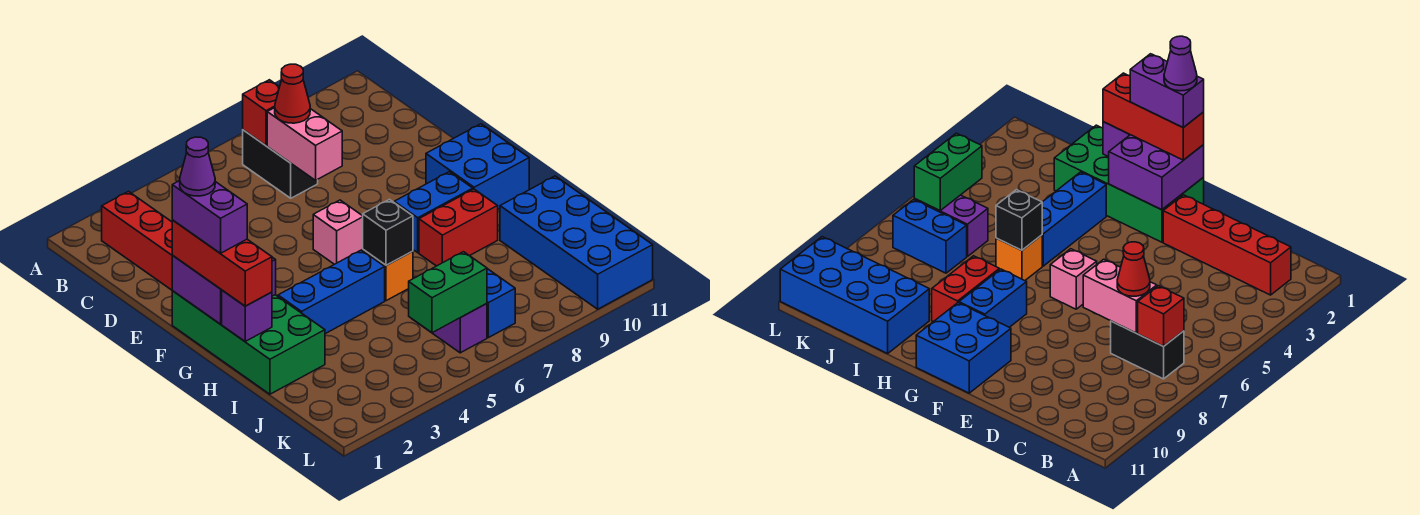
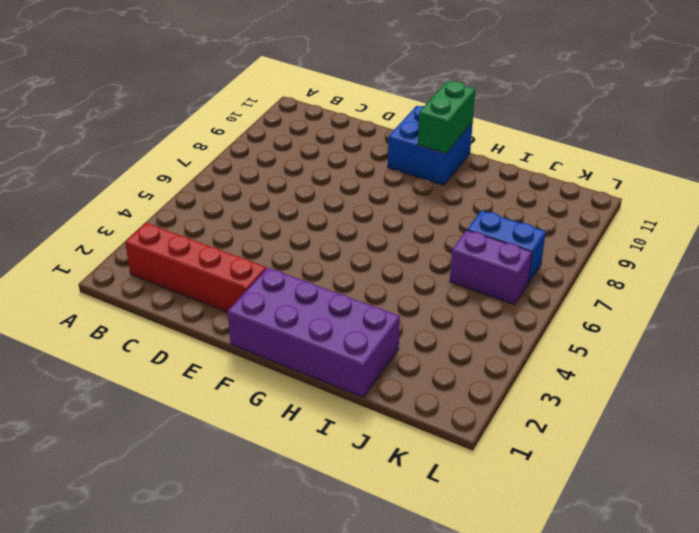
purple 2x4 brick [228,268,400,397] -> green 2x4 brick [172,291,325,394]
green 1x2 brick [418,81,475,153] -> green 1x2 brick moved to [409,252,487,333]
none -> black 1x2 brick [243,130,318,198]
none -> pink 1x1 brick [313,200,363,264]
none -> blue 1x2 brick [394,172,473,253]

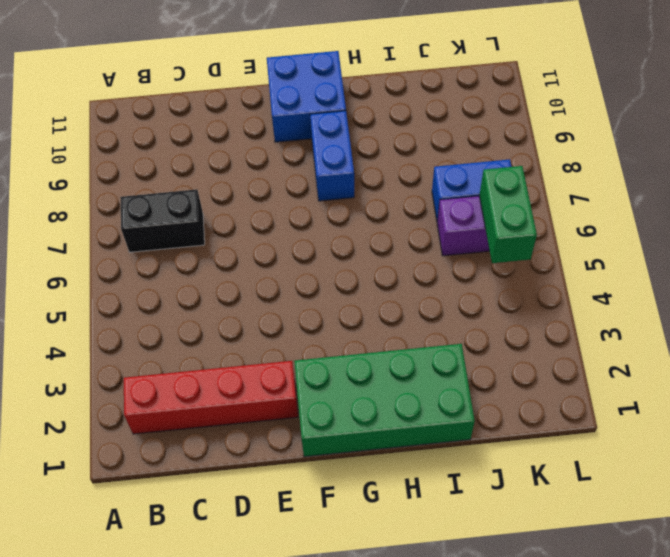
none -> pink 1x1 brick [313,200,363,264]
none -> blue 1x3 brick [278,250,385,334]
none -> orange 1x1 brick [363,250,413,301]

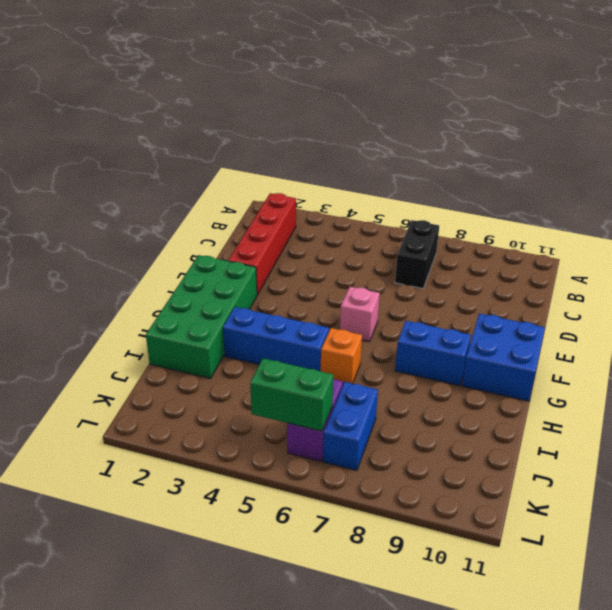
none -> red 1x2 brick [419,189,498,266]
none -> blue 2x4 brick [500,176,653,309]
none -> red 1x1 brick [243,80,279,146]

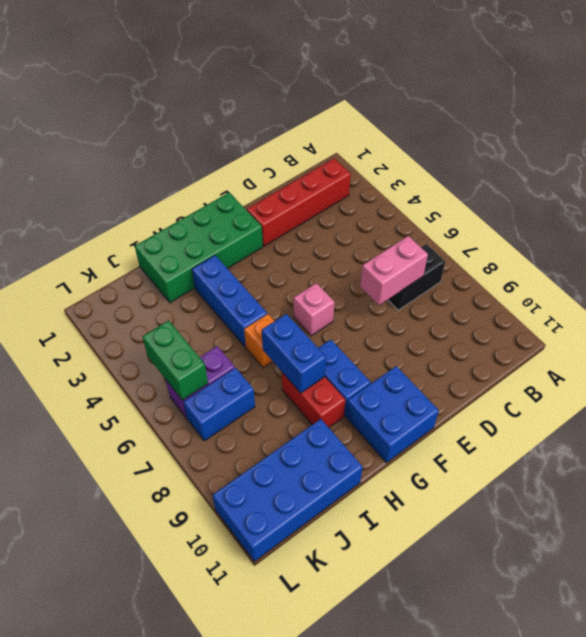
blue 1x2 brick [262,314,326,393] -> none
none -> red 1x1 brick [243,80,279,146]
none -> purple 2x2 brick [172,255,276,324]
none -> purple 1x1 brick [222,290,272,341]

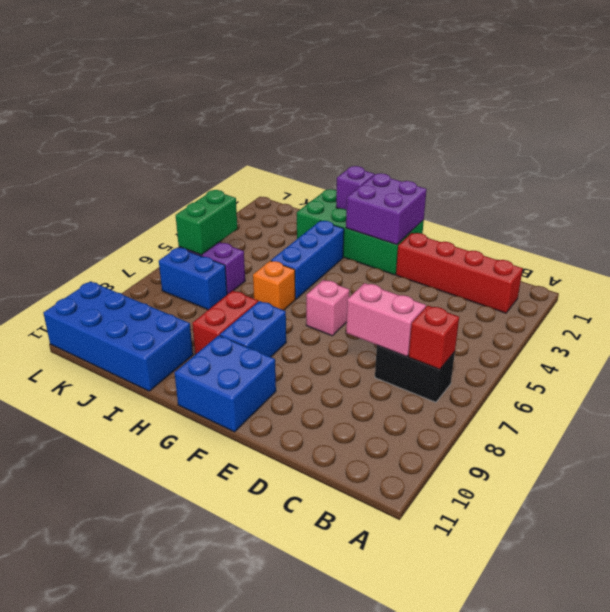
none -> black 1x1 brick [363,199,413,265]
none -> red 1x1 cone [275,64,310,123]
none -> red 1x3 brick [172,220,272,306]

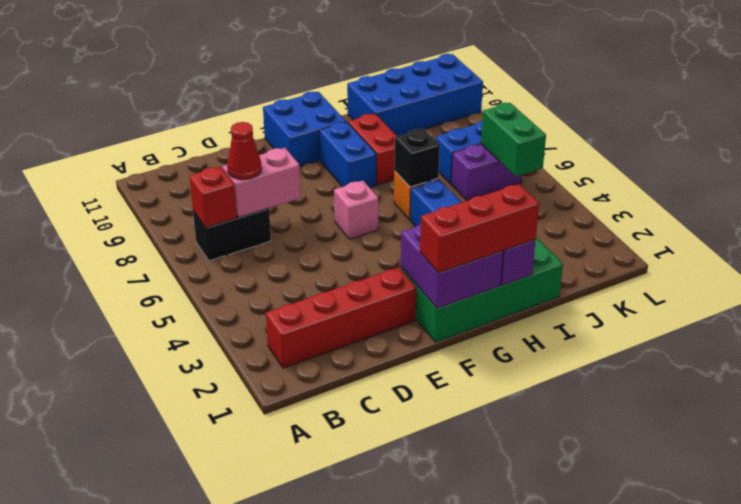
none -> purple 1x2 brick [172,181,247,253]
none -> purple 1x1 cone [180,137,215,196]

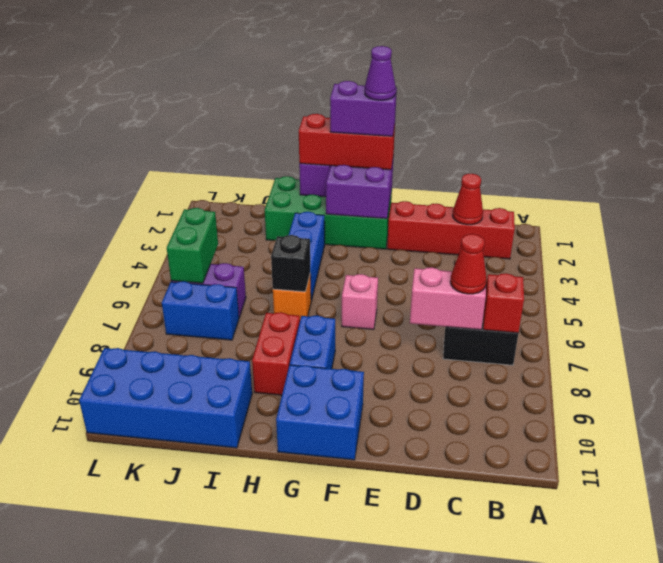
red 1x1 cone [453,174,483,225] -> none

